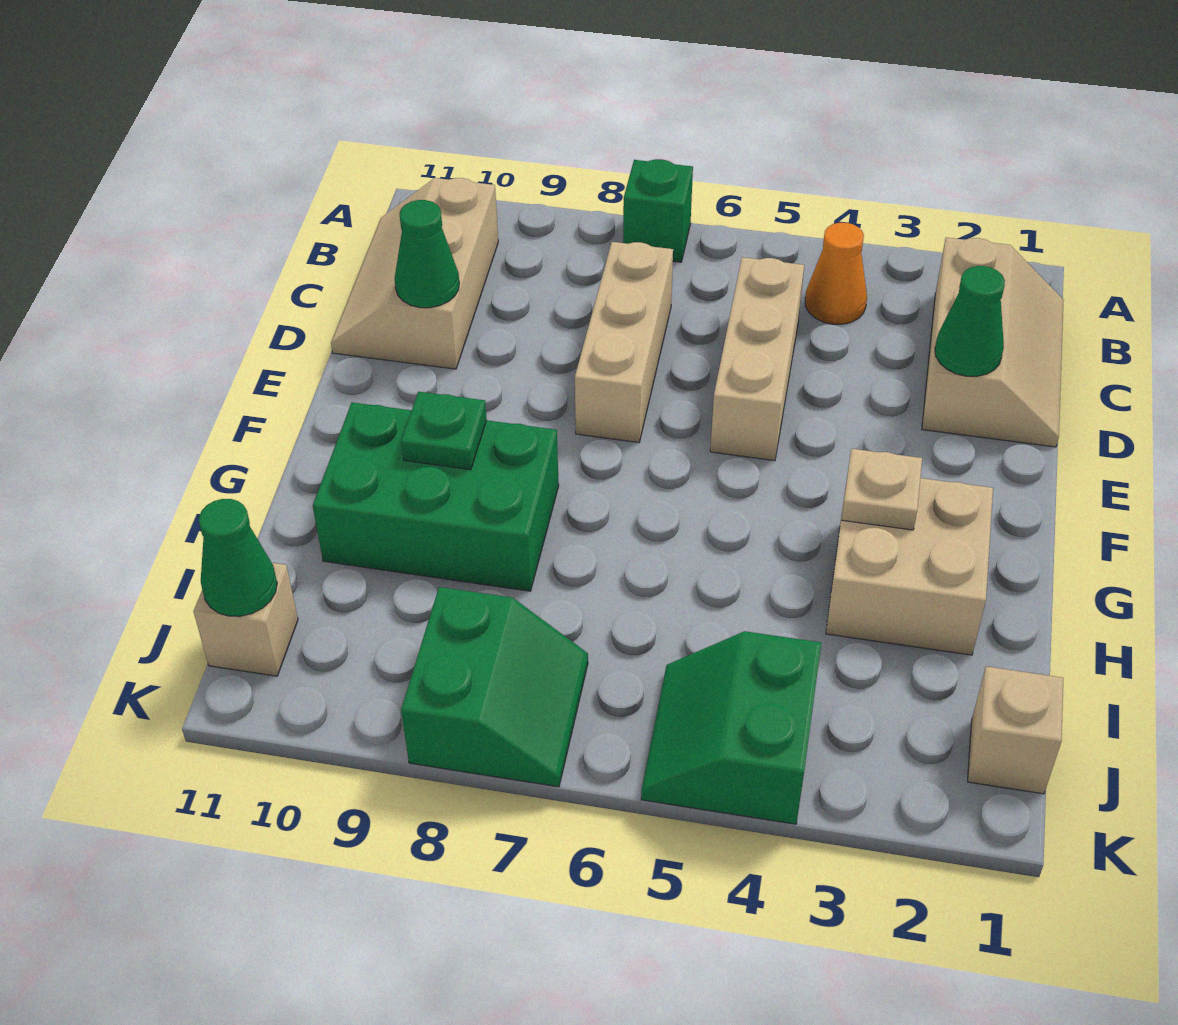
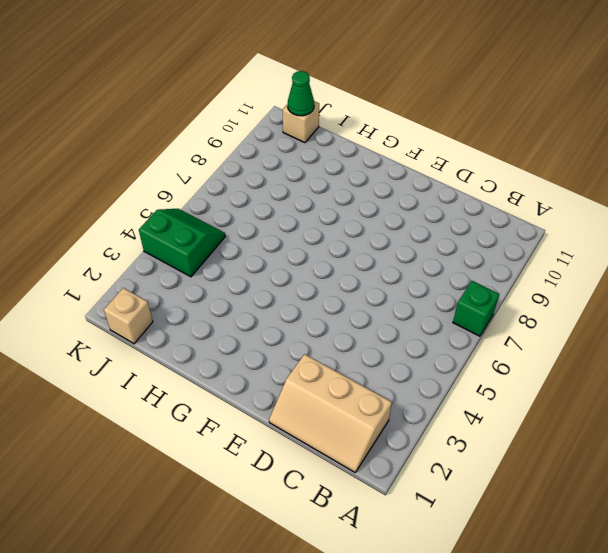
none -> orange 1x1 cone [805,223,867,324]
none -> tan 2x3 slope [331,178,498,369]
none -> tan 1x3 brick [710,257,804,461]

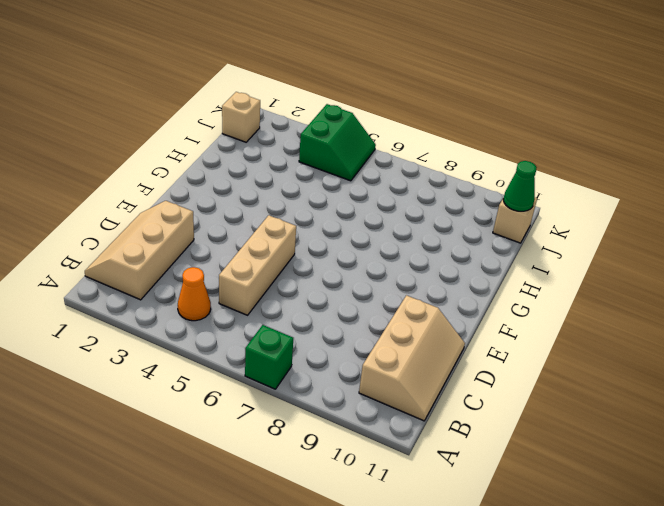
none -> tan 1x3 brick [575,242,673,442]
none -> tan 2x2 brick [826,478,993,655]
none -> green 2x3 brick [313,402,559,591]

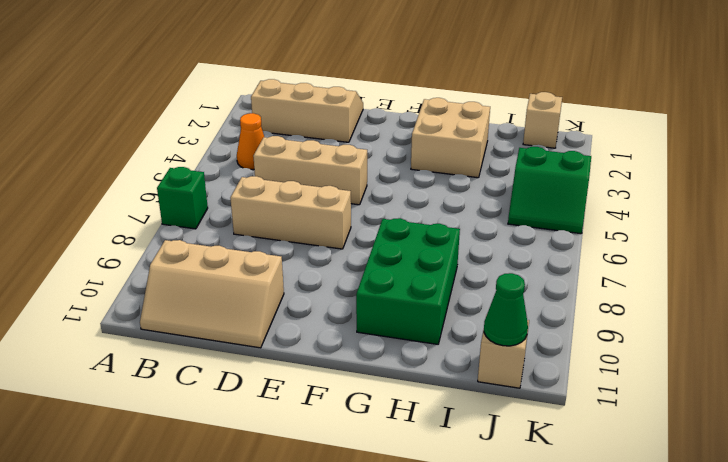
none -> green 2x2 slope [401,587,588,787]
none -> green 1x1 cone [935,266,1005,376]
none -> green 1x1 cone [395,200,459,308]

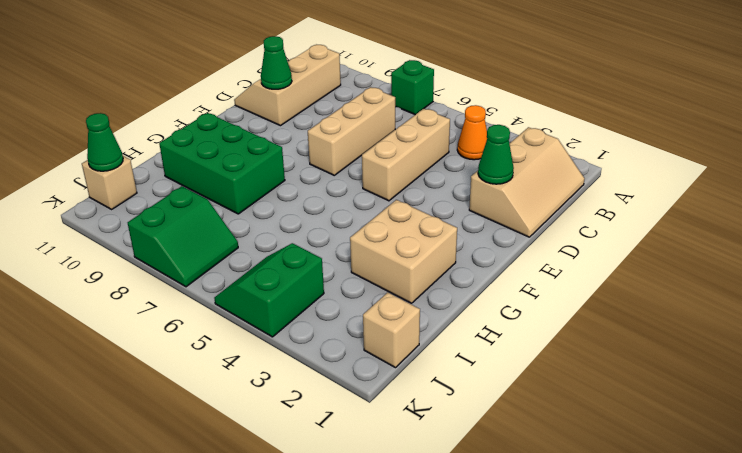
none -> tan 1x1 plate [842,449,922,530]
none -> green 1x1 plate [401,392,487,470]

